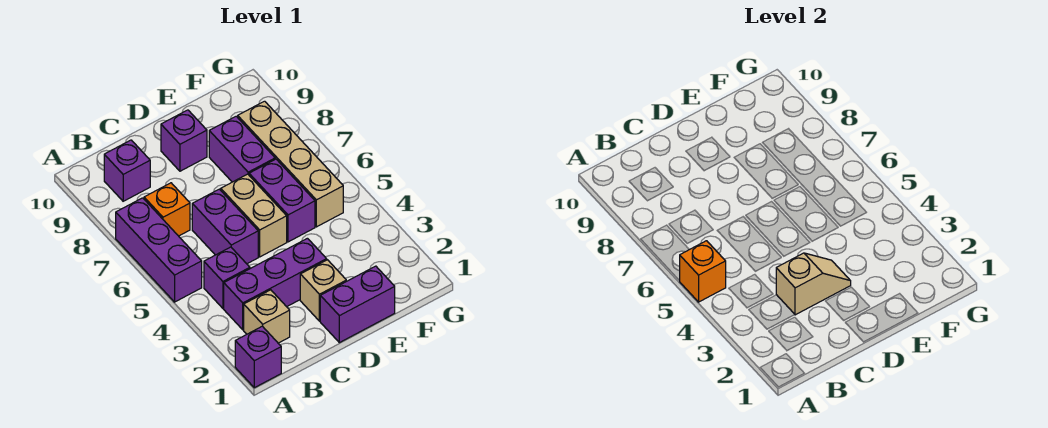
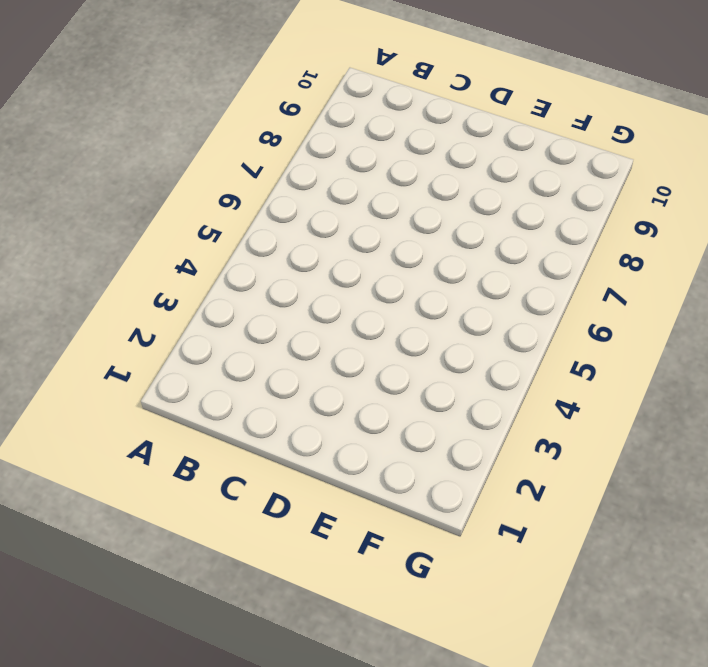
none -> purple 1x1 brick [235,326,281,388]
none -> purple 1x3 brick [116,198,202,302]
none -> tan 1x1 brick [244,290,290,343]

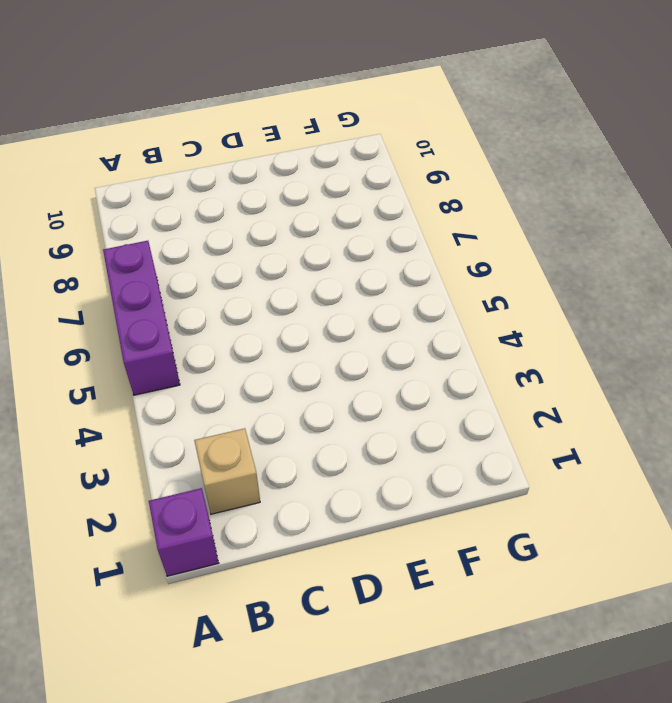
none -> purple 1x3 brick [224,238,327,330]
none -> purple 1x1 brick [204,247,250,308]
none -> orange 1x1 brick [144,183,190,236]

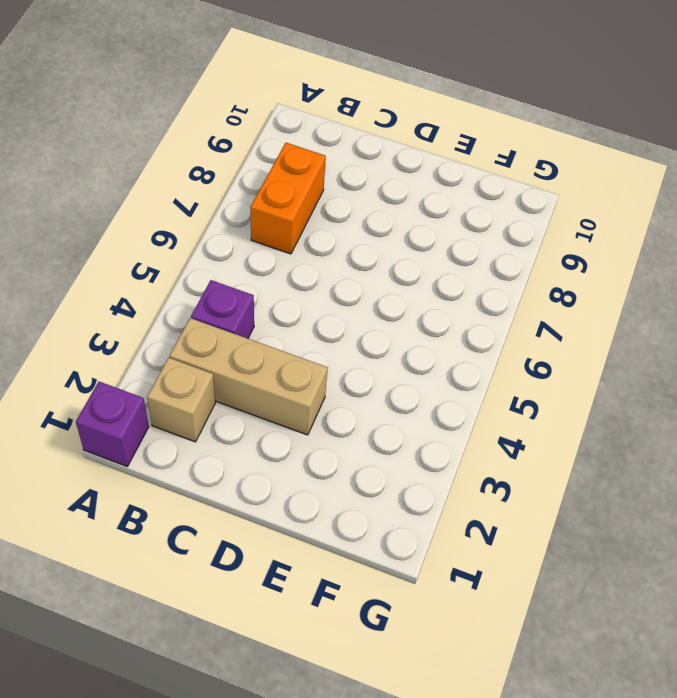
tan 1x3 brick [170,318,328,435] -> purple 1x3 brick [224,238,327,330]
orange 1x2 brick [250,143,326,254] -> orange 1x1 brick [144,183,190,236]
none -> purple 1x3 brick [116,198,202,302]
none -> purple 1x1 brick [104,140,150,201]
none -> purple 1x2 brick [192,189,258,264]

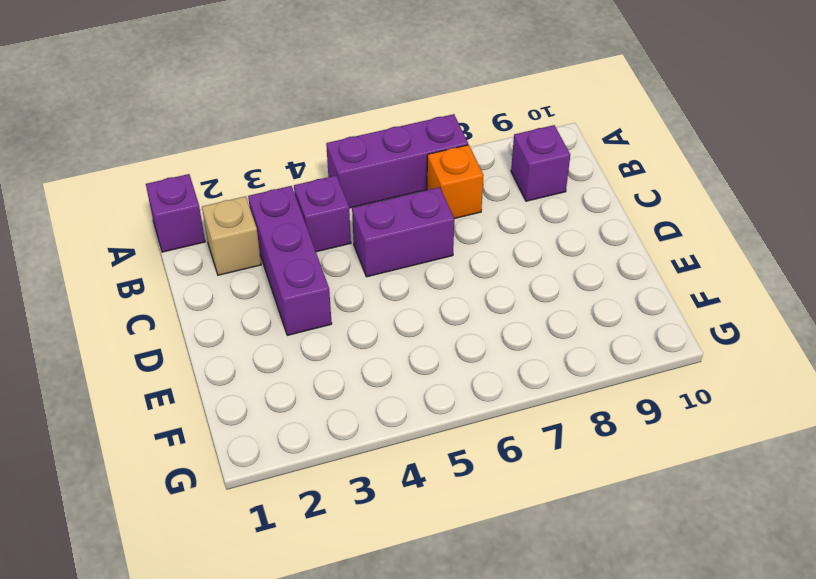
none -> purple 1x2 brick [320,266,395,343]
none -> tan 1x1 brick [300,260,346,321]
none -> tan 1x2 brick [221,174,287,257]

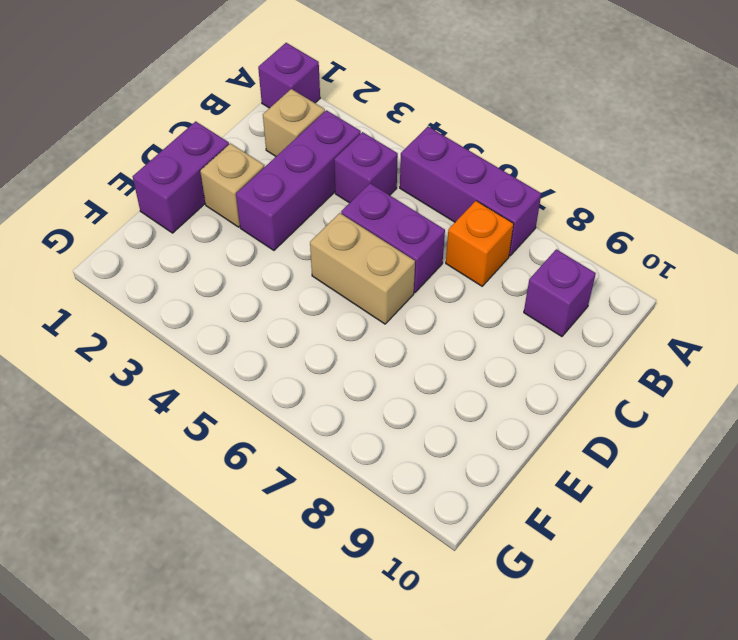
none -> purple 1x1 brick [161,110,207,171]
none -> purple 1x2 brick [249,159,315,242]
none -> purple 1x2 brick [209,116,275,182]

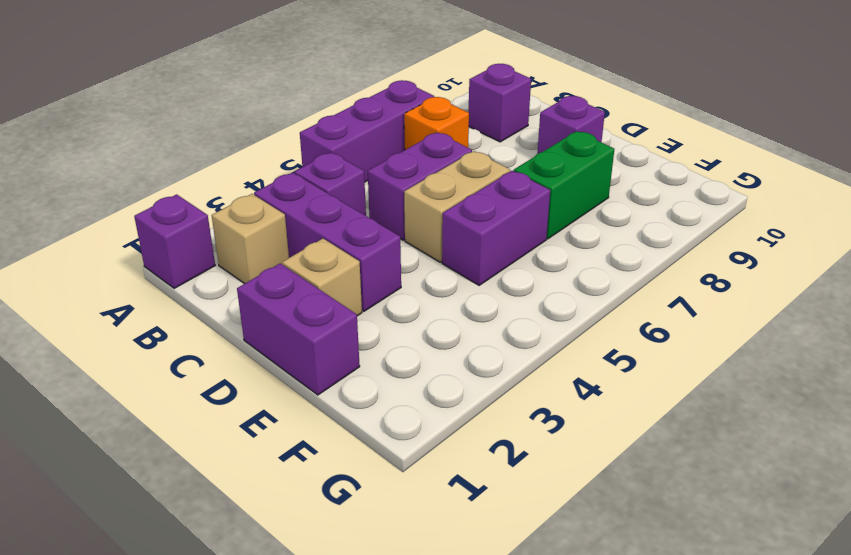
green 1x2 brick [514,131,614,239] -> purple 1x2 brick [209,116,275,182]
none -> tan 1x4 brick [238,101,343,227]
none -> orange 1x1 brick [680,241,726,302]
none -> tan 1x2 slope [776,253,851,315]

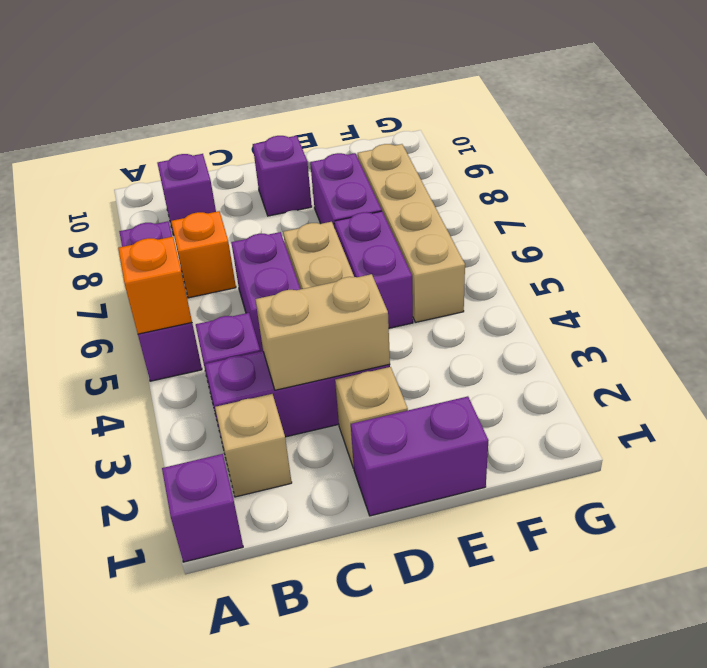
tan 1x2 brick [255,274,390,390] -> tan 1x2 slope [776,253,851,315]

